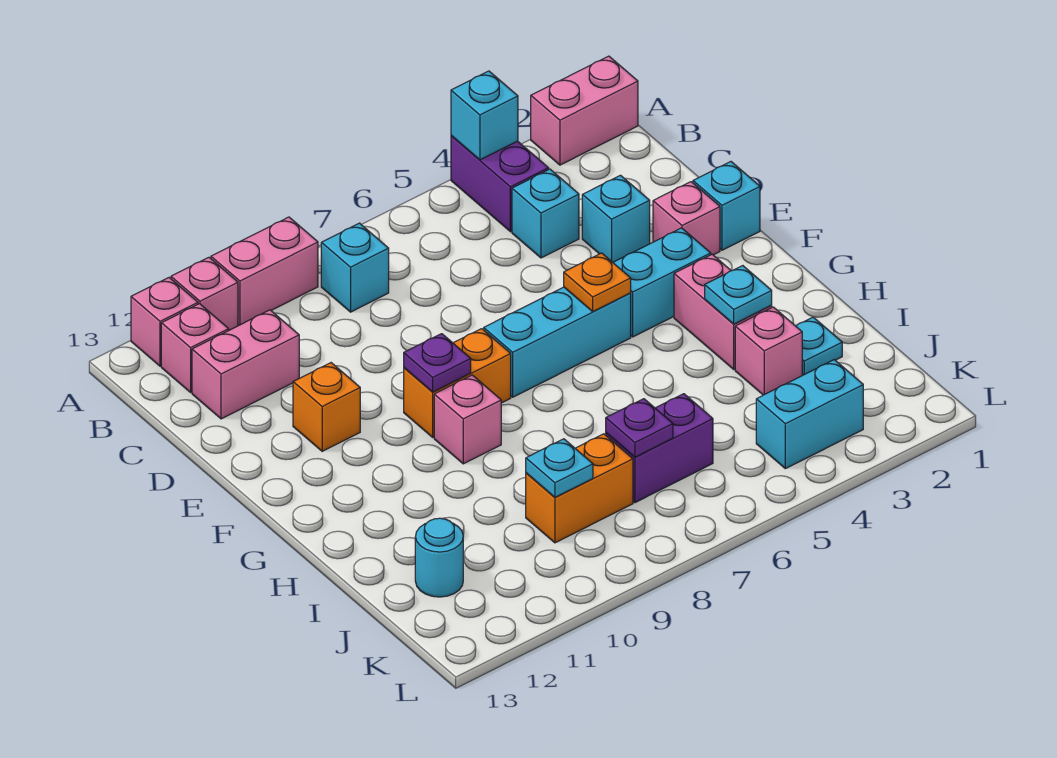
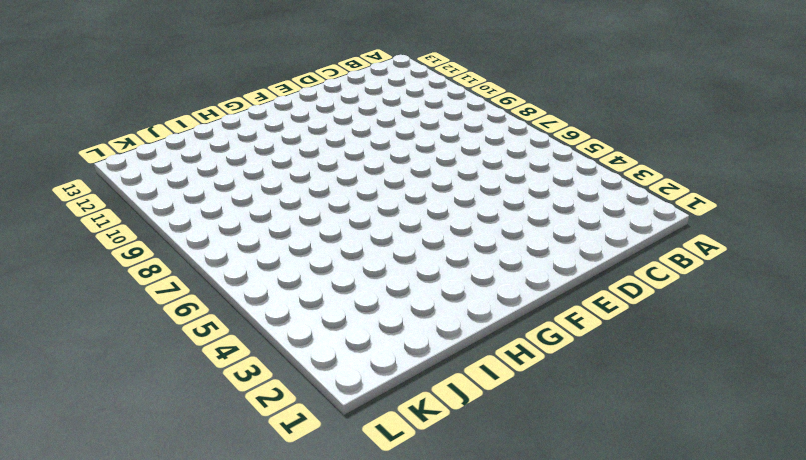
none -> pink 1x2 brick [531,56,638,165]
none -> purple 1x2 brick [451,136,549,232]
none -> pink 1x2 brick [211,217,318,325]
none -> pink 1x1 brick [171,257,238,330]

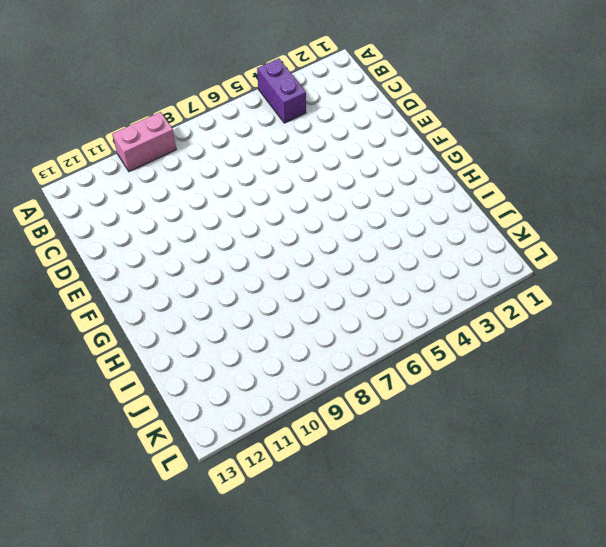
none -> pink 1x2 brick [531,56,638,165]
none -> pink 1x1 brick [171,257,238,330]
none -> pink 1x1 brick [131,278,198,366]
none -> cyan 1x1 brick [321,223,389,312]

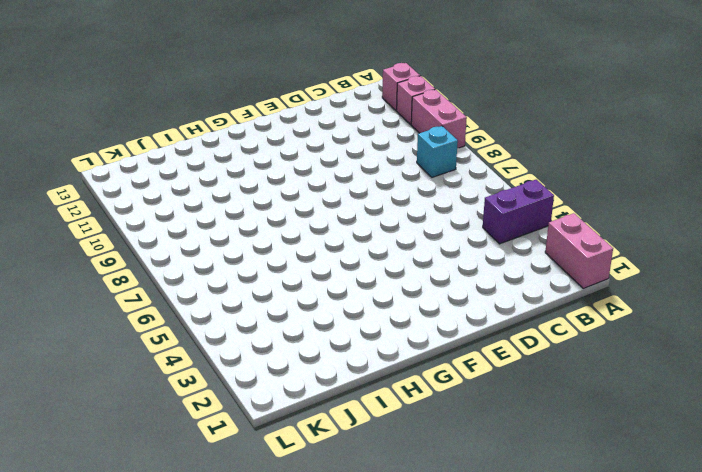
none -> pink 1x1 brick [161,304,229,392]
none -> cyan 1x1 brick [512,169,579,258]
none -> pink 1x2 brick [192,310,299,419]
none -> cyan 1x1 brick [582,175,650,262]

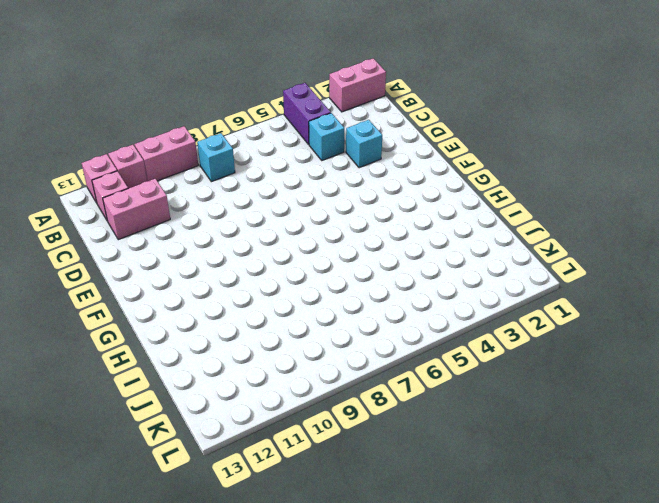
none -> cyan 1x1 brick [693,162,760,250]
none -> pink 1x1 brick [653,182,720,255]
none -> orange 1x1 brick [293,363,360,451]
none -> cyan 1x2 brick [613,228,711,337]

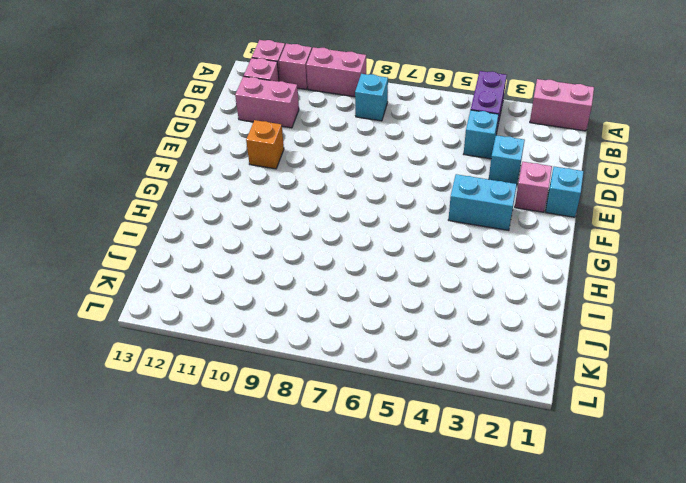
none -> cyan 1x3 brick [484,287,631,397]
none -> orange 1x2 brick [404,329,511,437]
none -> pink 1x2 brick [674,254,772,369]
none -> pink 1x1 brick [434,375,501,464]

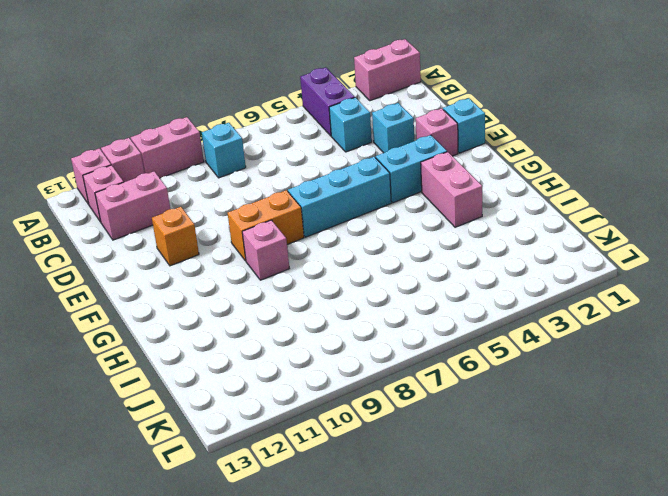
none -> cyan 1x1 plate [796,317,842,375]
none -> pink 1x1 brick [735,307,802,395]
none -> purple 1x2 brick [606,394,713,503]
none -> orange 1x2 brick [526,434,633,543]

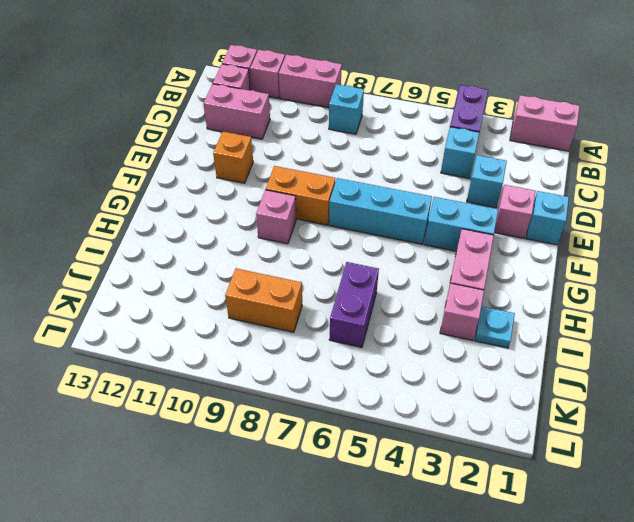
purple 1x2 brick [329,262,379,347] -> purple 1x2 brick turned to [606,394,713,503]
none -> cyan 1x1 round brick [415,518,463,597]
none -> cyan 1x2 brick [756,360,863,469]
none -> cyan 1x1 brick [451,71,518,160]
none -> orange 1x1 plate [564,253,631,311]

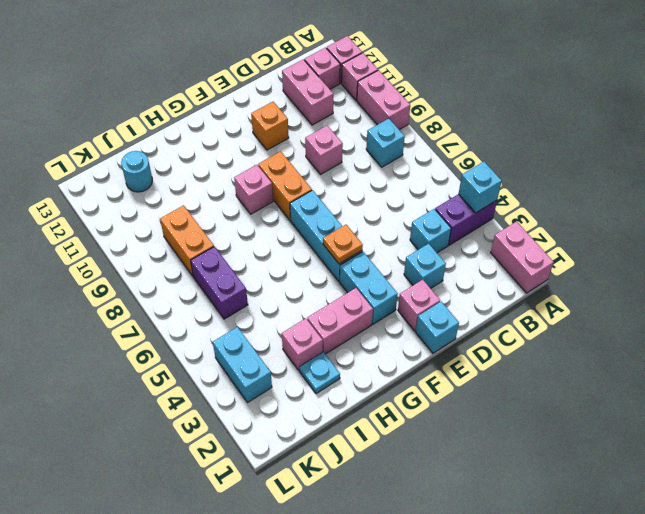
pink 1x1 brick [305,126,343,174] -> none
none -> purple 1x1 plate [404,334,471,392]
none -> cyan 1x1 plate [705,266,772,324]
none -> purple 1x1 plate [606,399,673,457]
none -> cyan 1x1 plate [526,439,593,497]

